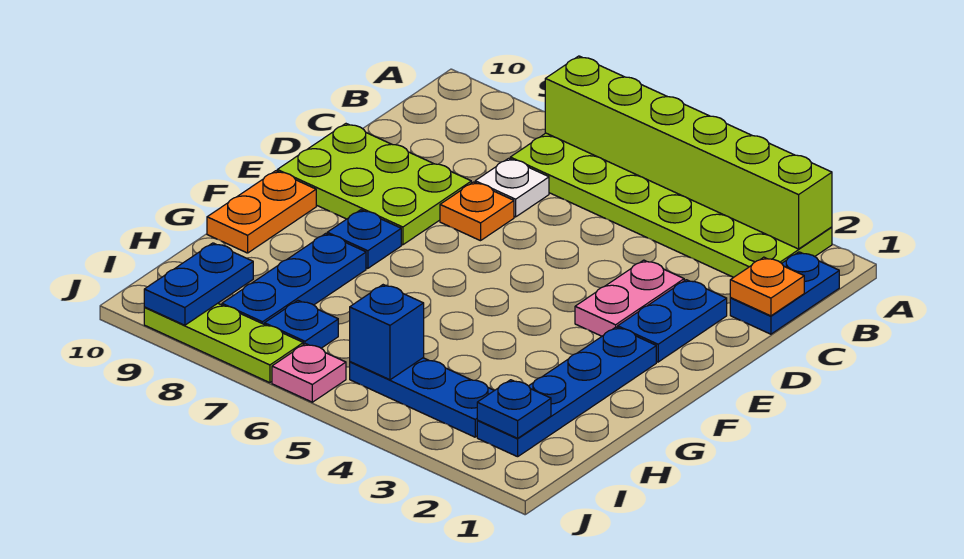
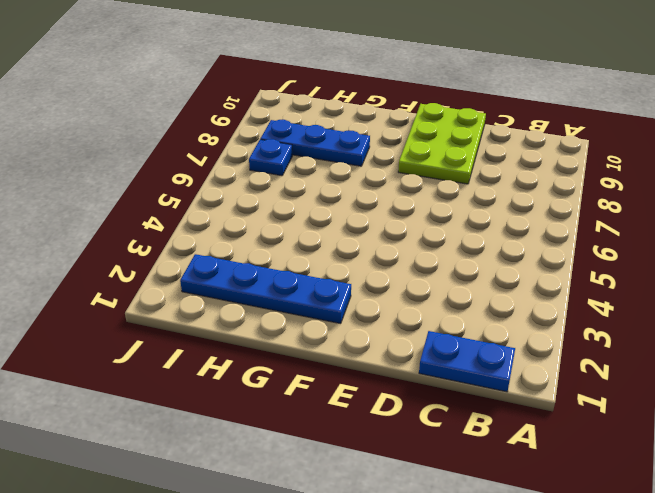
none -> lime 2x6 plate [510,133,832,277]
none -> white 1x1 plate [475,158,549,217]
none -> blue 1x2 plate [618,280,727,362]

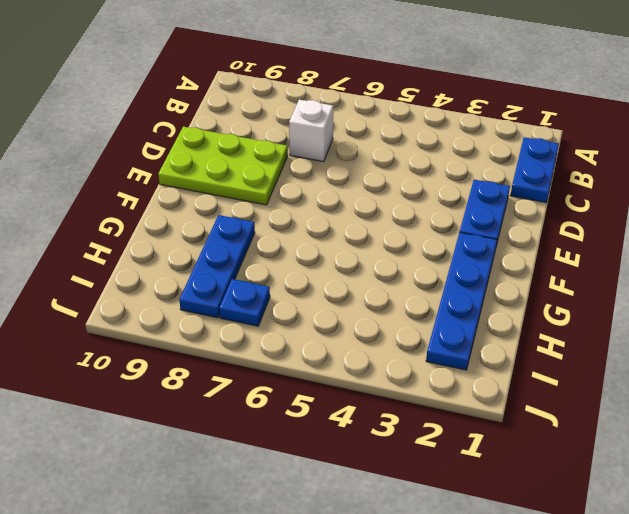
white 1x1 brick [289,100,333,162] -> white 1x1 plate [475,158,549,217]
none -> lime 2x6 plate [510,133,832,277]
none -> pink 1x2 plate [575,260,684,336]
none -> orange 1x1 plate [440,182,514,241]

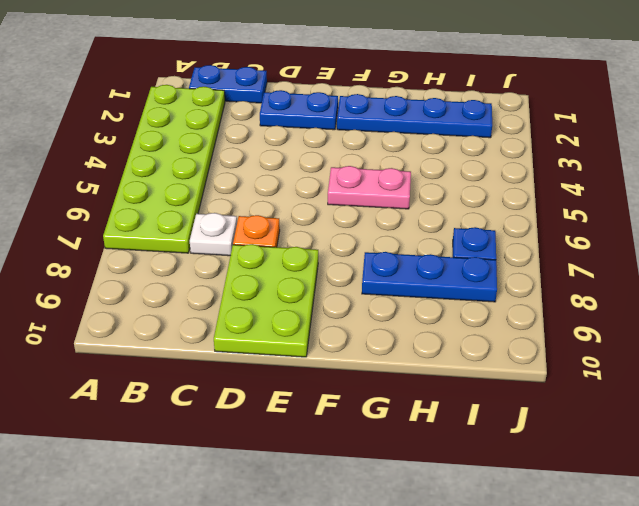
pink 1x2 plate [328,166,411,209] -> pink 1x2 plate moved to [575,260,684,336]
none -> blue 1x1 plate [327,210,401,268]
none -> orange 1x2 plate [207,171,316,253]
none -> blue 1x3 plate [350,358,494,437]

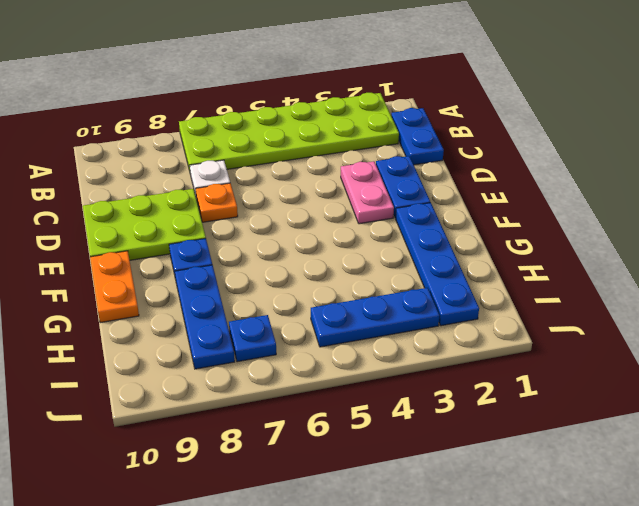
none -> pink 1x1 plate [272,344,346,402]
none -> lime 1x3 plate [144,303,303,383]
none -> lime 1x6 brick [545,56,832,249]

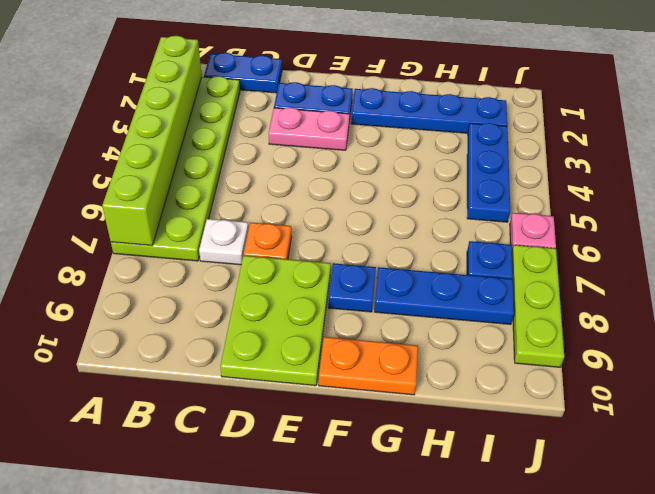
none -> orange 1x1 plate [730,257,804,316]
none -> blue 1x1 plate [477,380,551,438]
none -> blue 1x1 brick [350,285,424,380]

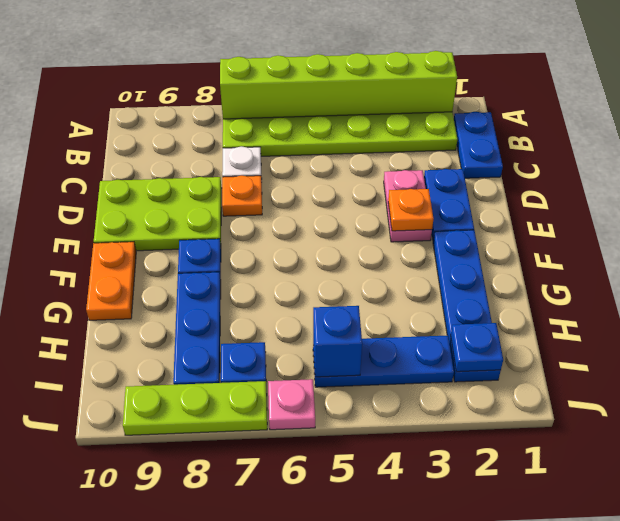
orange 1x1 plate [388,189,433,231] -> orange 1x1 plate moved to [730,257,804,316]
none -> blue 1x2 plate [144,243,253,325]

